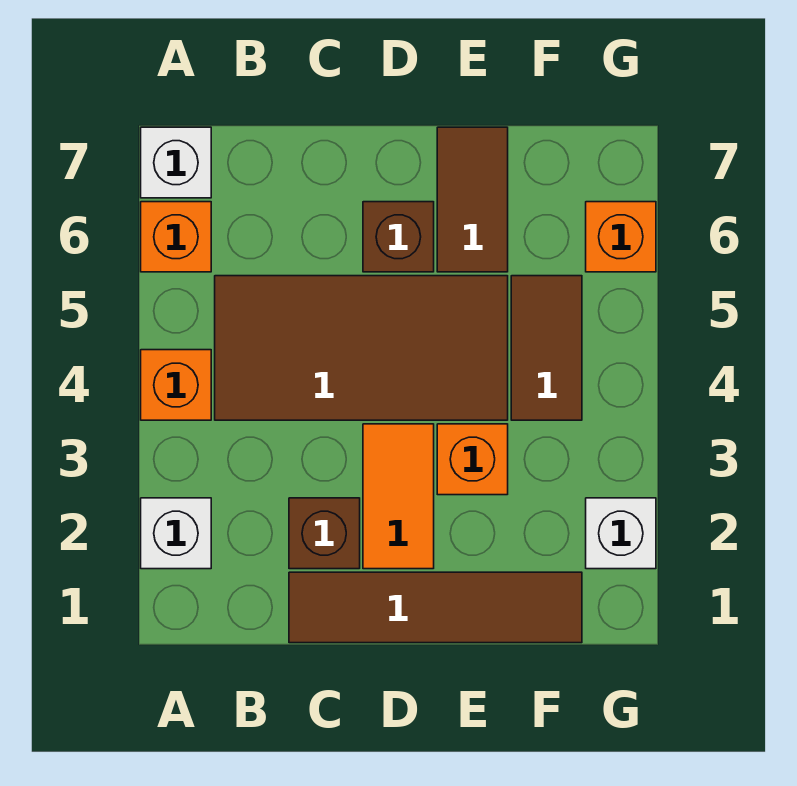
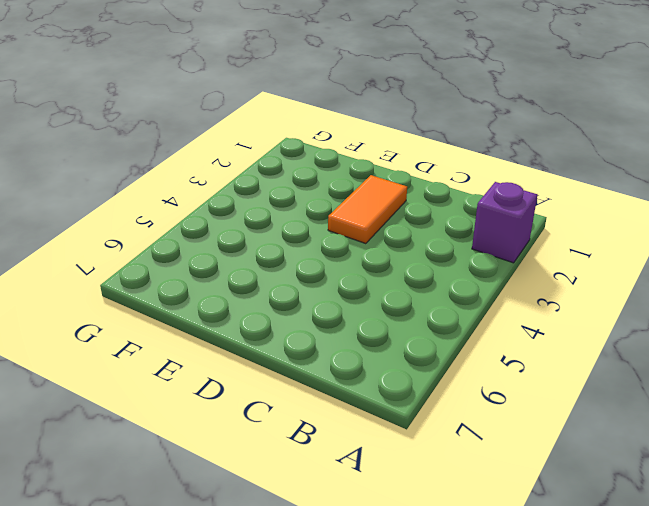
purple 1x1 brick [472,182,537,263] -> white 1x1 brick [141,498,211,569]
none -> orange 1x1 brick [141,350,211,420]
none -> orange 1x1 brick [141,202,211,272]
none -> white 1x1 brick [141,127,211,198]

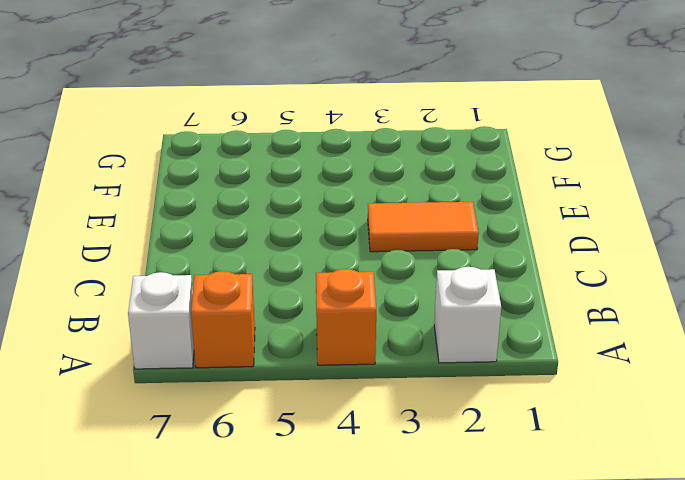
none -> brown 2x4 tile [215,276,508,420]
none -> brown 1x4 tile [289,572,582,643]
none -> brown 1x1 brick [289,498,360,569]

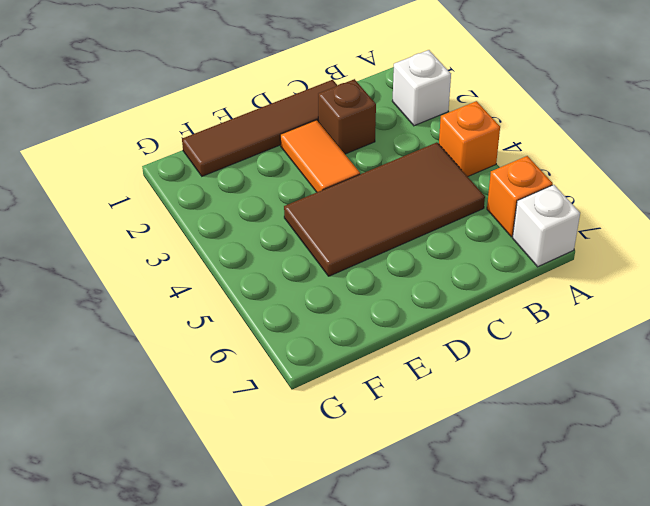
none -> brown 1x1 brick [363,202,434,272]
none -> orange 1x1 brick [437,424,508,495]
none -> brown 1x2 tile [437,127,508,272]

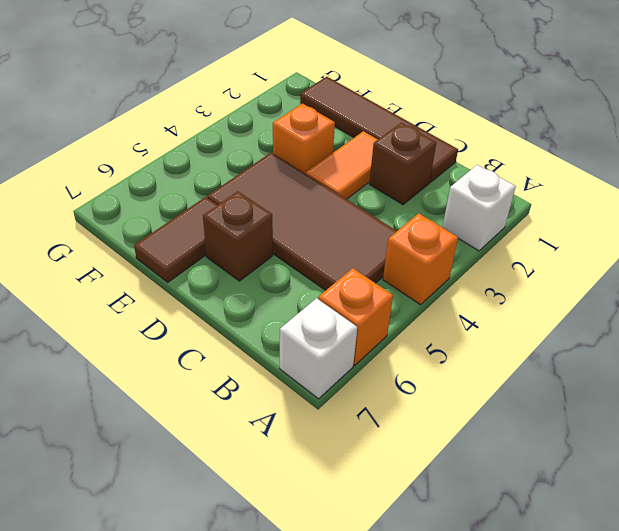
none -> brown 1x2 tile [511,276,582,420]
none -> white 1x1 brick [586,498,656,569]
none -> orange 1x1 brick [586,202,656,272]

